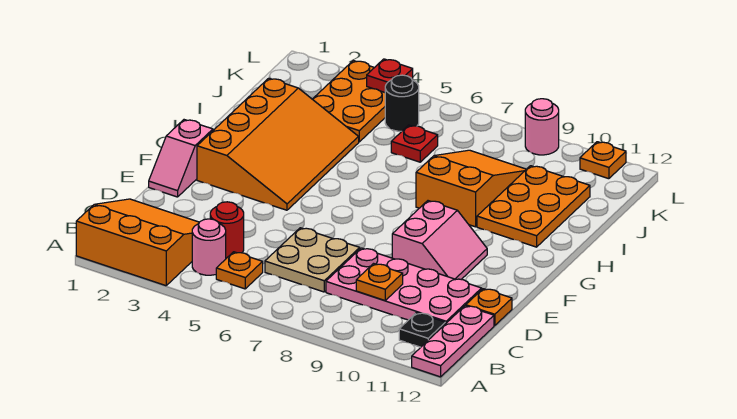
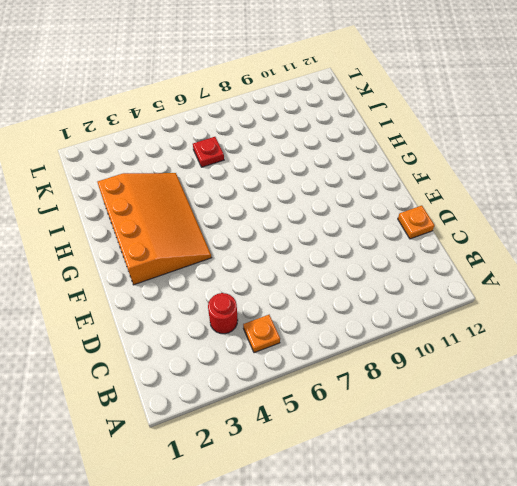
none -> orange 3x3 slope [76,199,199,286]
none -> pink 1x3 plate [412,306,494,377]
none -> pink 1x1 round brick [192,219,226,275]

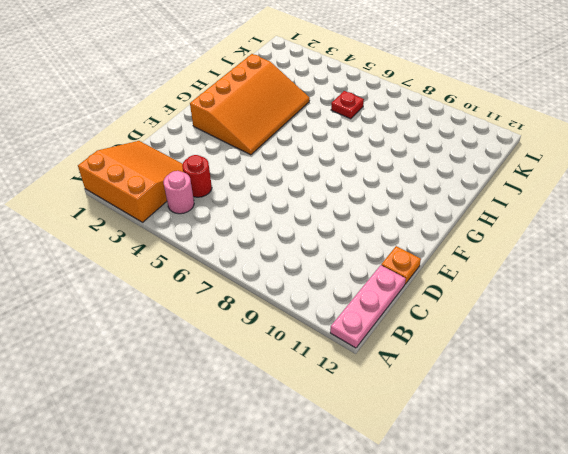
none -> orange 1x1 plate [216,252,263,289]
none -> black 1x1 plate [399,313,445,347]
none -> tan 2x2 plate [265,228,360,292]

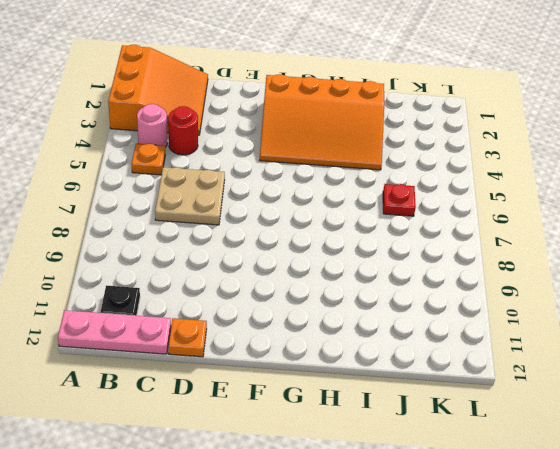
none -> pink 2x4 plate [326,248,482,324]
none -> pink 1x2 slope [149,120,213,197]
none -> pink 2x2 slope [392,201,487,279]

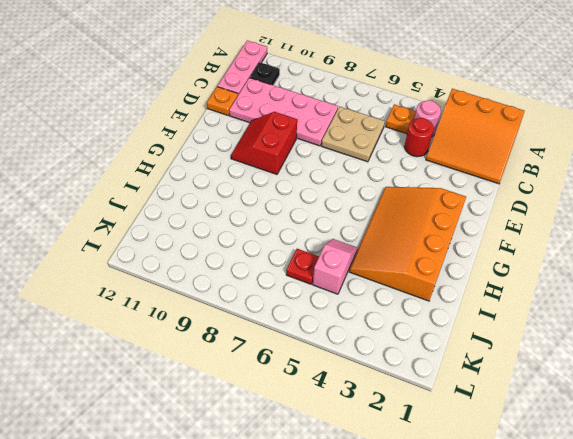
red 2x2 slope [231,112,297,174] -> pink 2x2 slope [392,201,487,279]
pink 1x2 slope [313,239,357,294] -> pink 1x2 slope moved to [149,120,213,197]
none -> orange 2x3 slope [416,150,526,227]
none -> orange 2x3 plate [477,166,590,247]
none -> orange 2x3 plate [313,61,385,142]

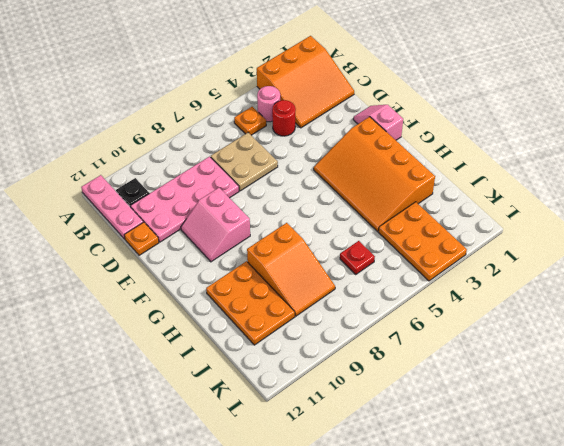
none -> black 1x1 round brick [385,75,419,131]
none -> pink 1x1 round brick [525,99,559,155]
none -> orange 1x1 plate [580,142,626,179]

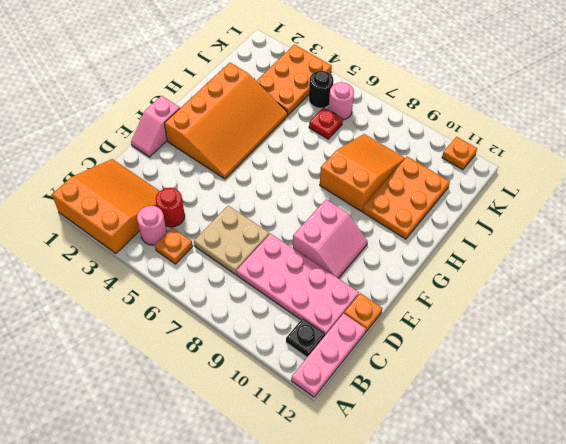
pink 1x1 round brick [329,82,354,120] -> pink 1x1 round brick moved to [525,99,559,155]
none -> orange 1x1 plate [356,264,403,301]
none -> red 1x1 plate [367,59,413,92]

